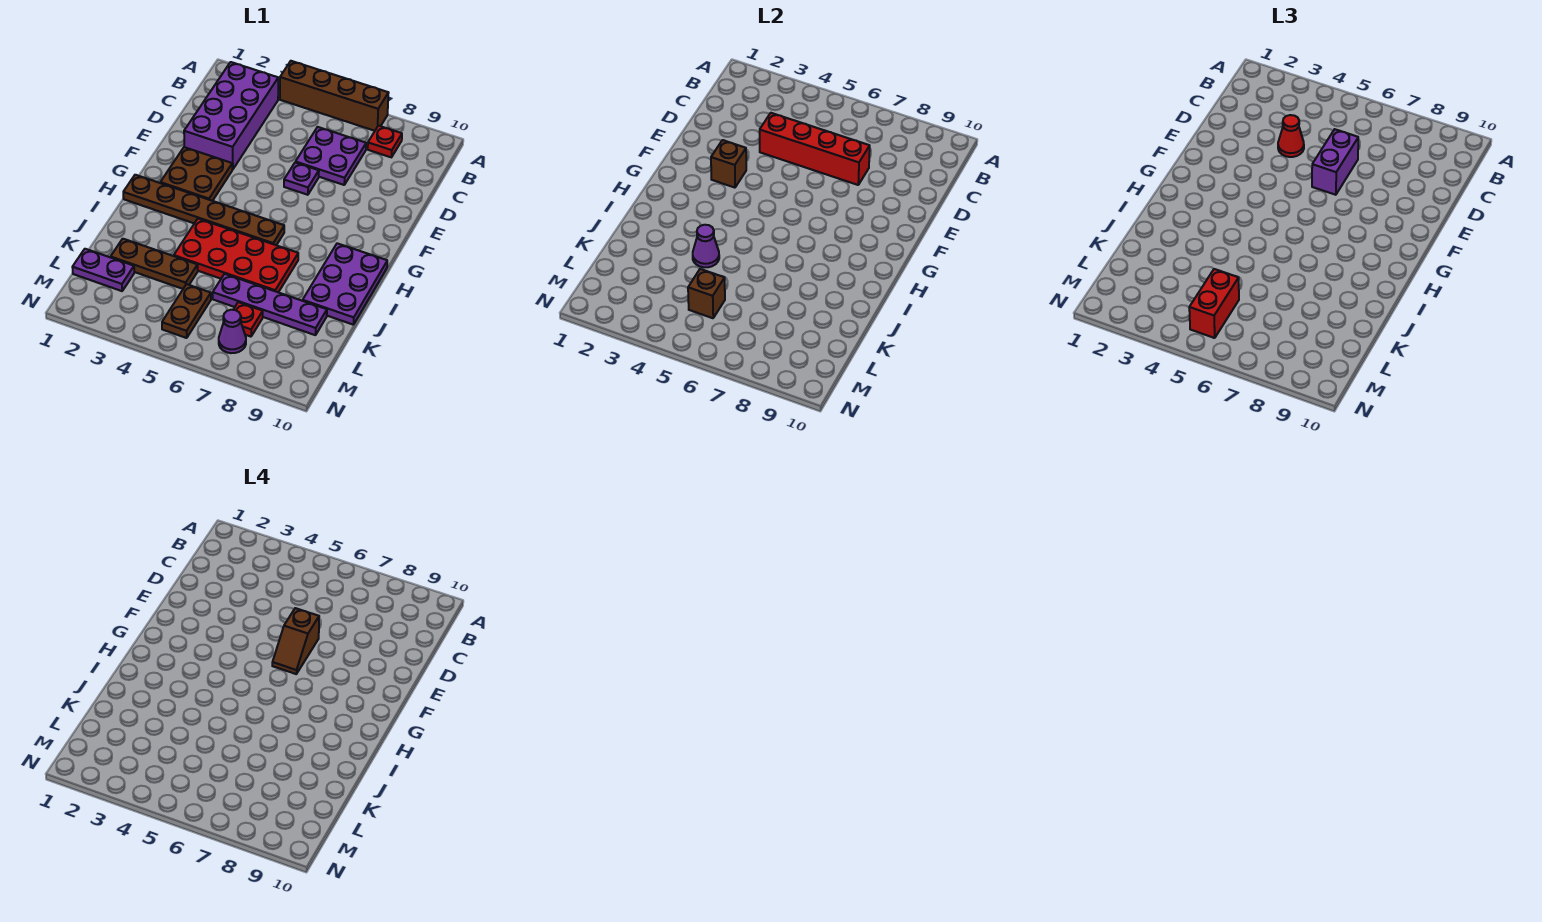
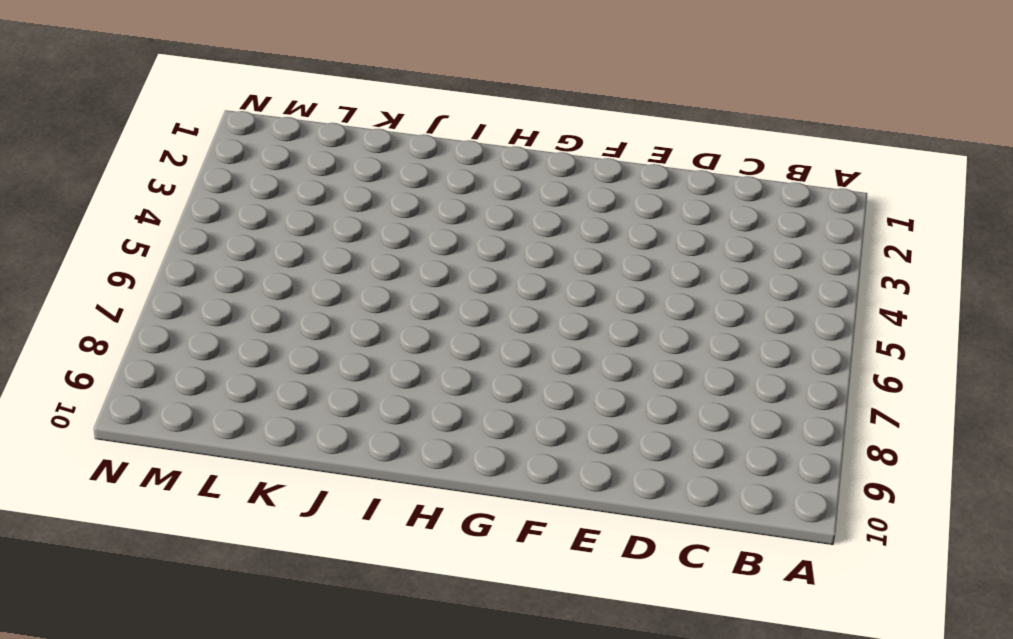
none -> brown 1x4 brick [280,61,388,131]
none -> purple 2x4 brick [184,62,278,170]
none -> red 1x1 plate [368,126,402,157]

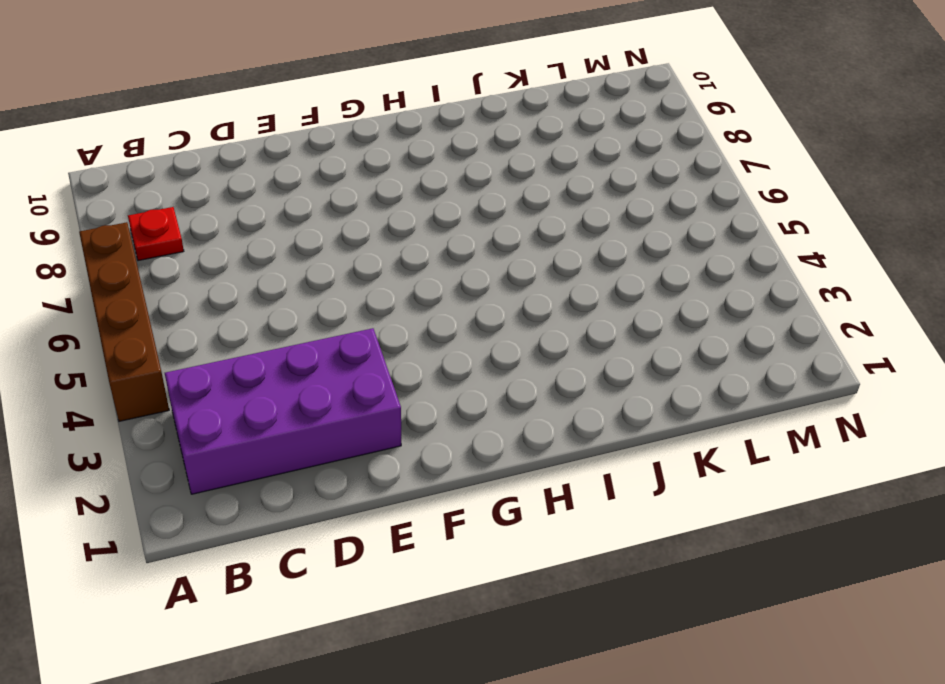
none -> purple 2x2 plate [296,127,366,185]
none -> purple 1x1 plate [284,162,319,195]
none -> brown 2x2 plate [160,147,232,201]

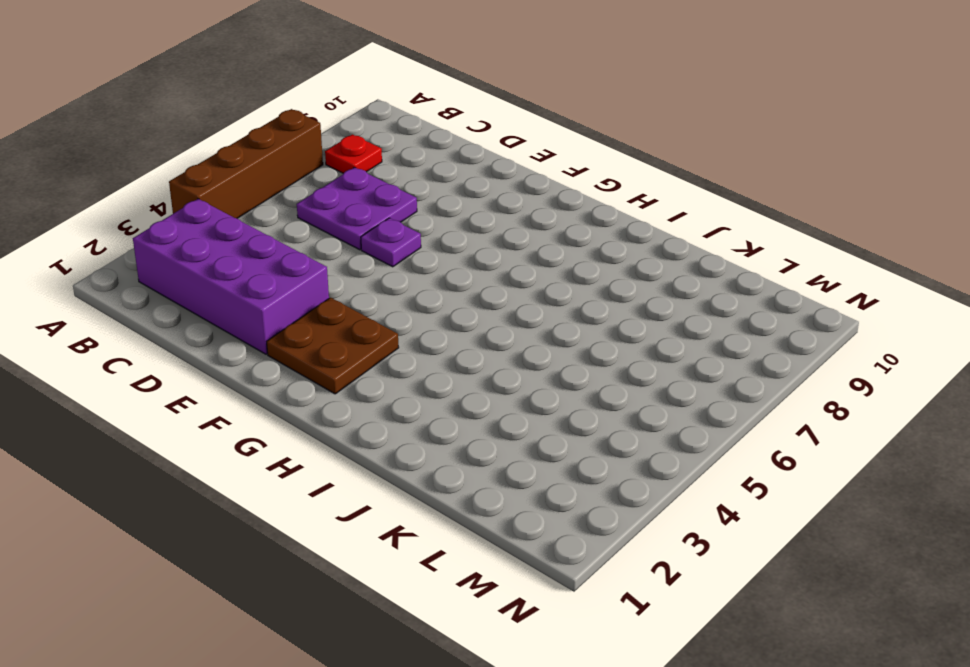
none -> brown 1x6 plate [123,175,284,245]
none -> purple 2x3 plate [303,243,387,325]
none -> red 2x4 plate [174,219,298,292]

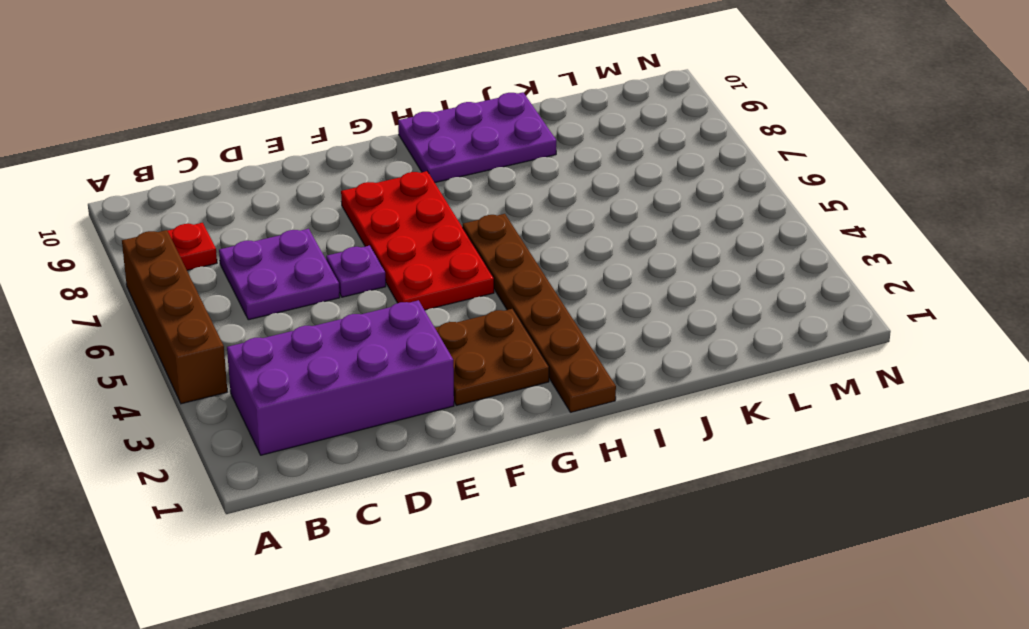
red 2x4 plate [341,171,494,310] -> red 2x4 plate moved to [174,219,298,292]
none -> brown 1x3 plate [111,239,198,289]
none -> purple 1x4 plate [213,274,327,335]
none -> purple 1x2 plate [72,249,134,291]

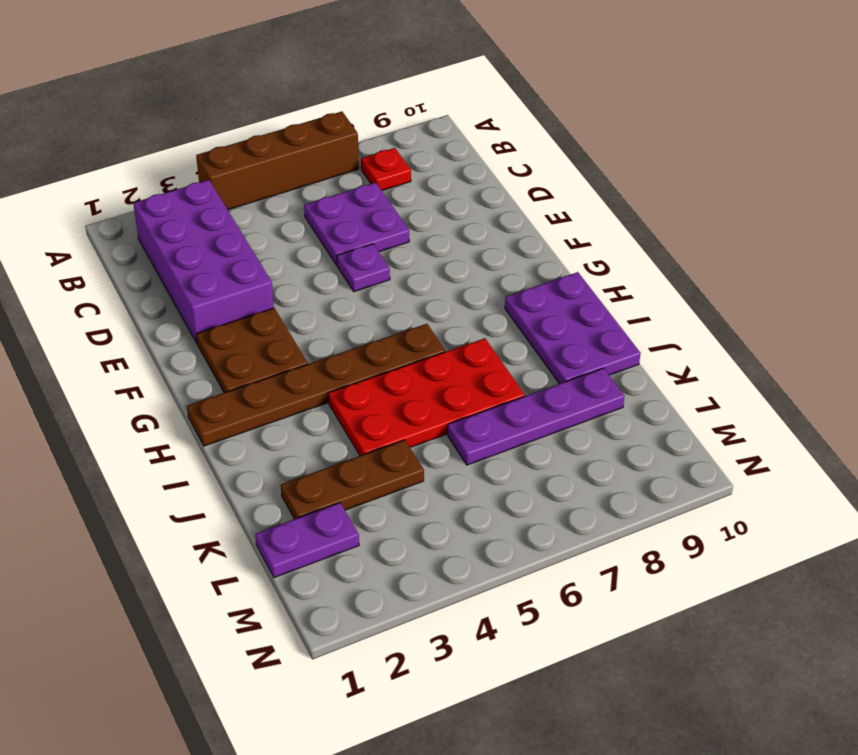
none -> brown 1x2 plate [162,284,211,338]
none -> red 1x1 plate [233,302,263,337]
none -> purple 1x1 cone [219,310,246,353]

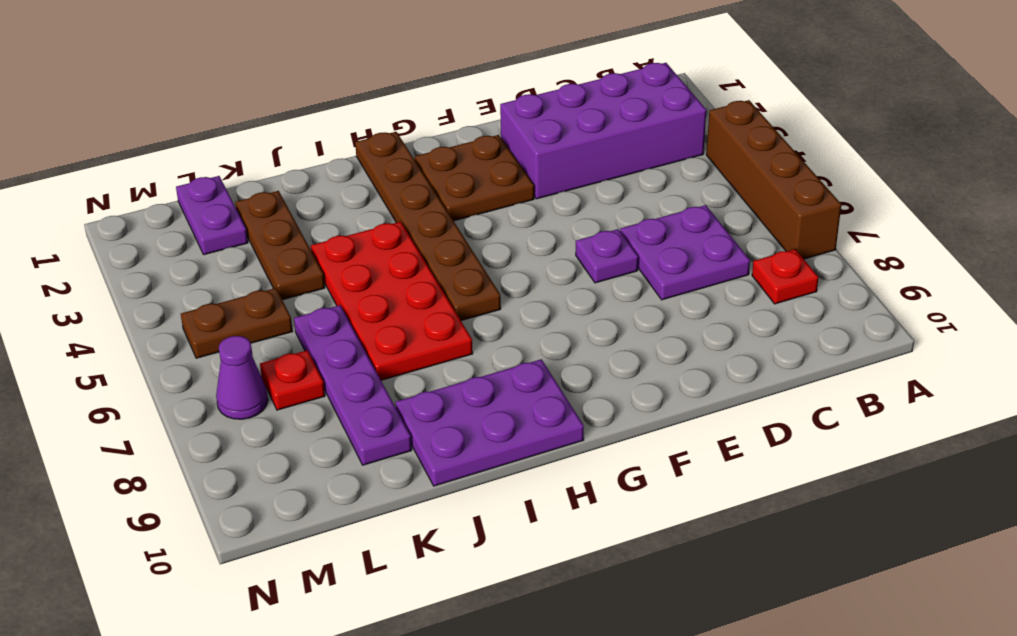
none -> red 1x4 brick [760,113,870,185]
none -> brown 1x1 brick [711,140,746,188]
none -> purple 1x1 cone [693,225,719,267]

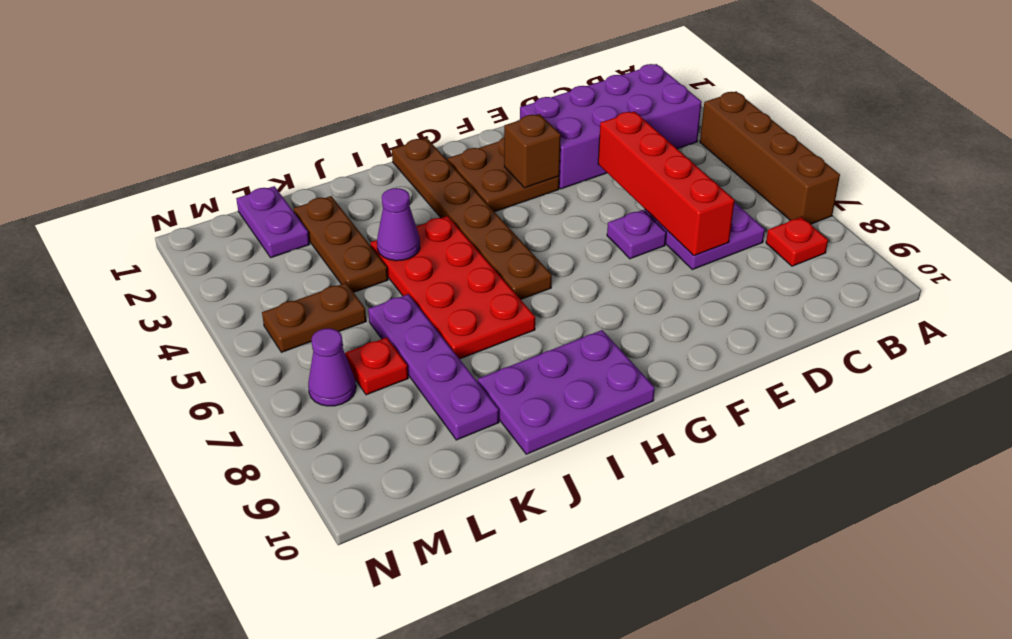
none -> brown 1x1 brick [688,269,725,318]
none -> red 1x1 cone [1278,115,1304,157]
none -> purple 1x2 brick [1312,129,1358,195]

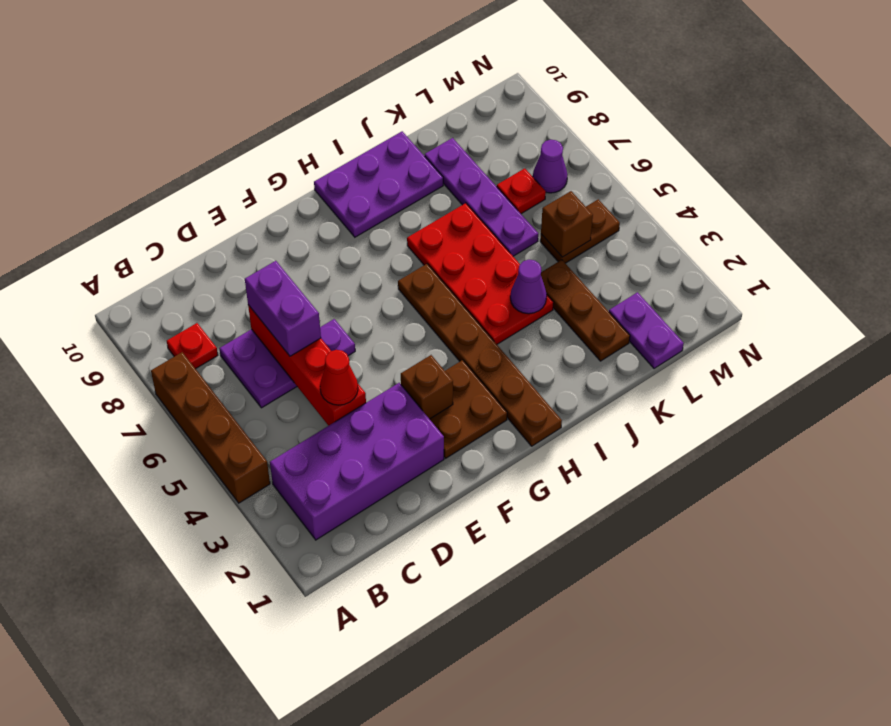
purple 1x2 brick [245,261,321,356] -> purple 1x2 brick turned to [1312,129,1358,195]
none -> red 1x2 brick [1189,269,1239,338]
none -> brown 1x2 slope [272,608,319,674]

